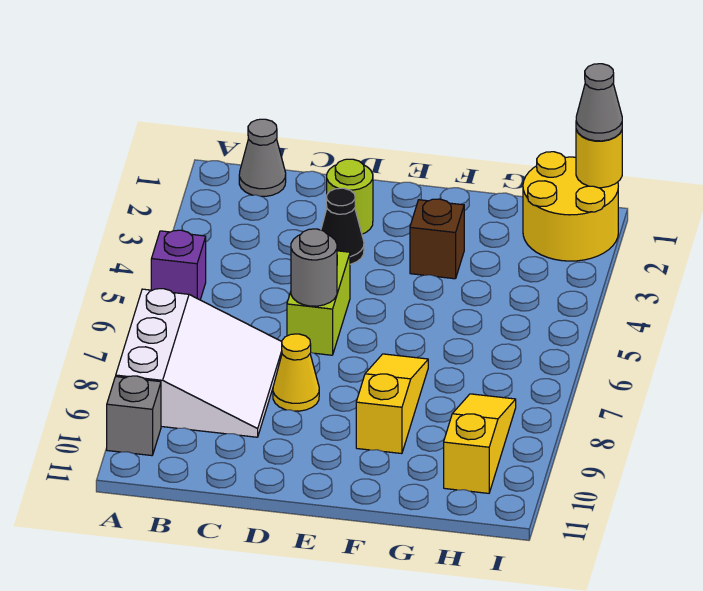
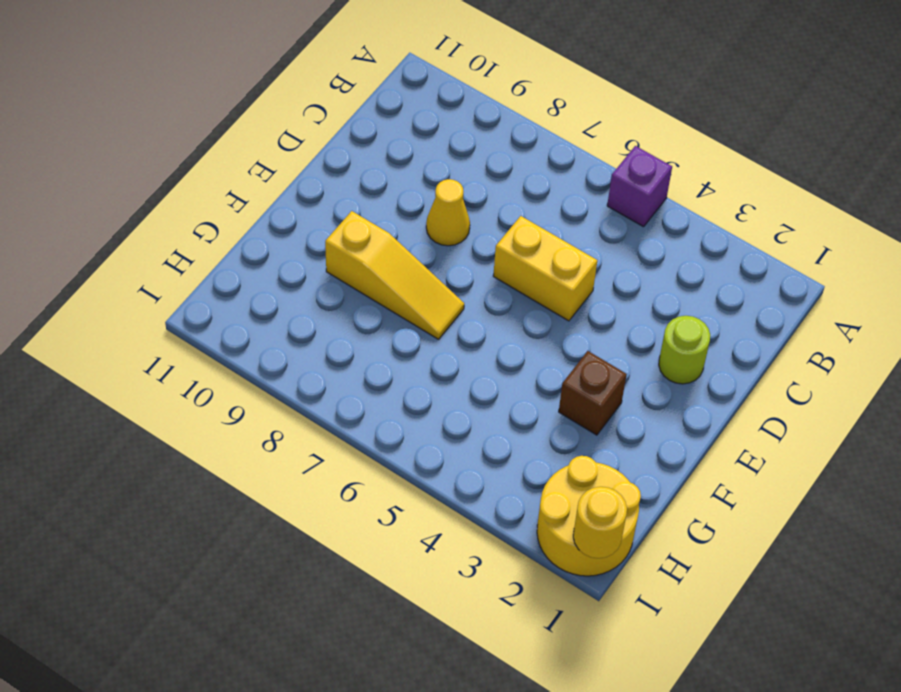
yellow 1x2 brick [493,216,597,321] -> lime 1x2 brick [287,251,350,355]
none -> white 3x3 slope [116,289,282,437]
none -> grey 1x1 brick [107,376,161,456]
none -> grey 1x1 cone [239,119,286,196]

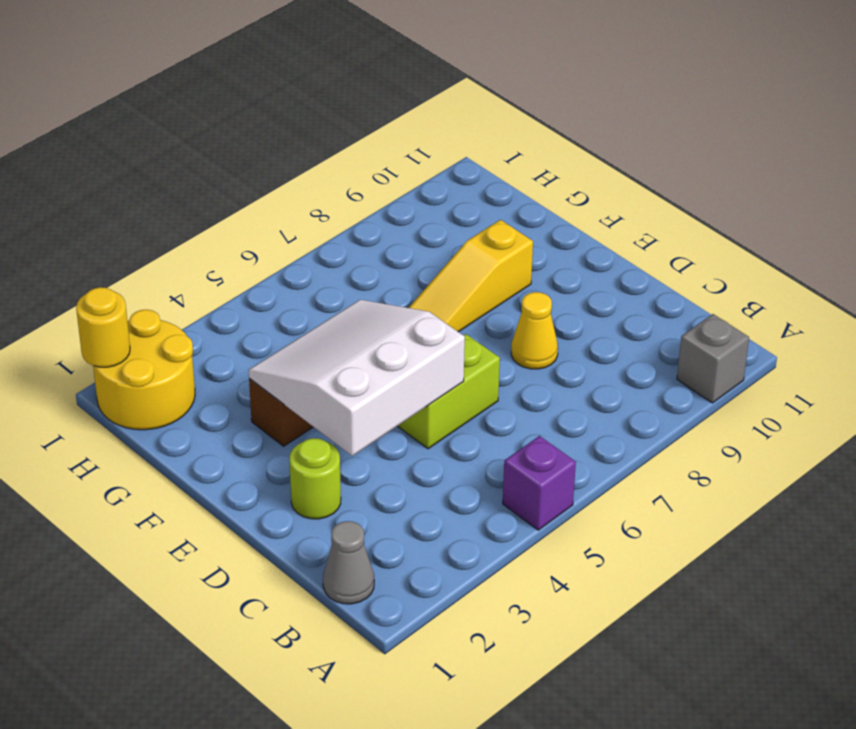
white 3x3 slope [249,300,465,456] -> white 3x3 slope moved to [116,289,282,437]
none -> black 1x1 cone [321,188,364,264]
none -> yellow 1x3 slope [444,394,516,493]
none -> grey 1x1 round brick [291,229,337,306]

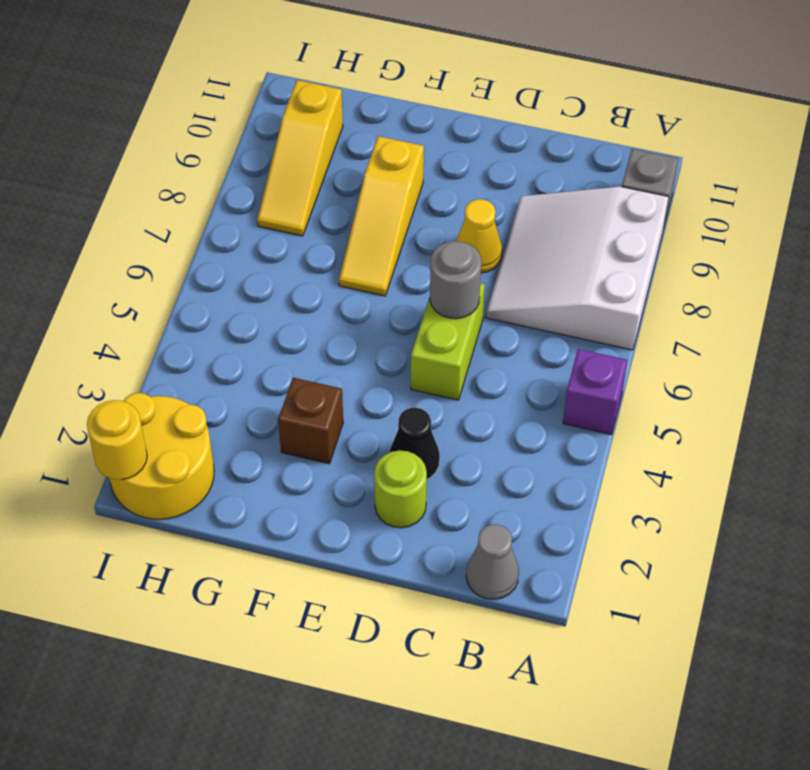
none -> grey 1x1 cone [576,64,622,141]

